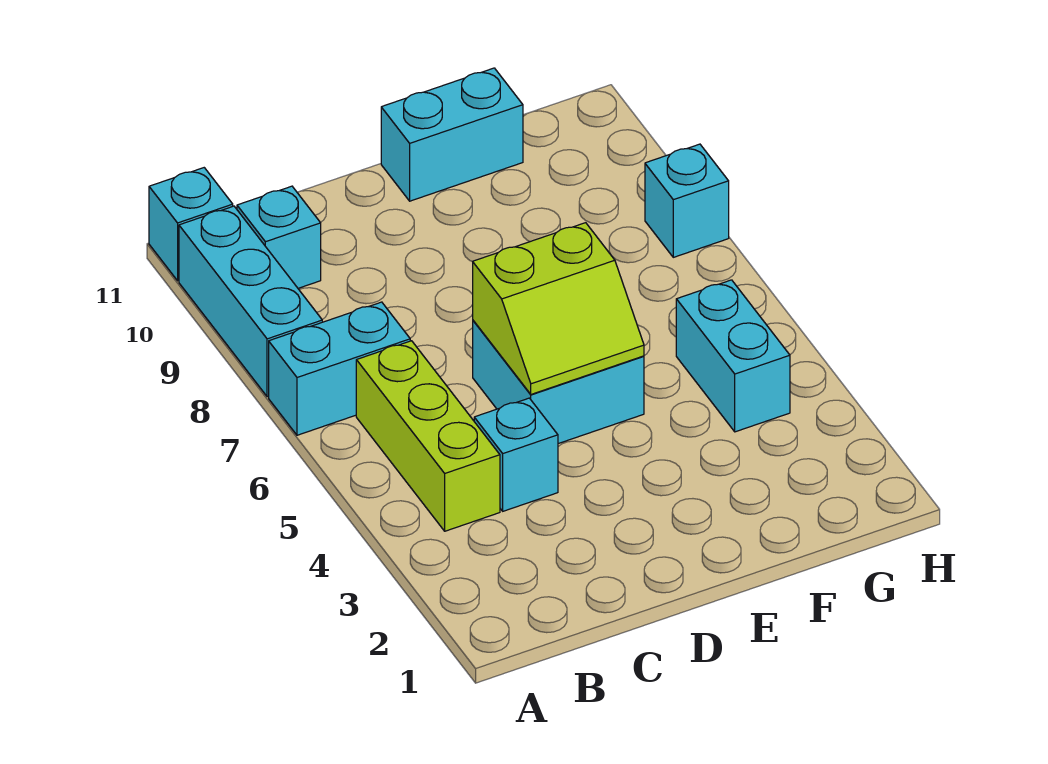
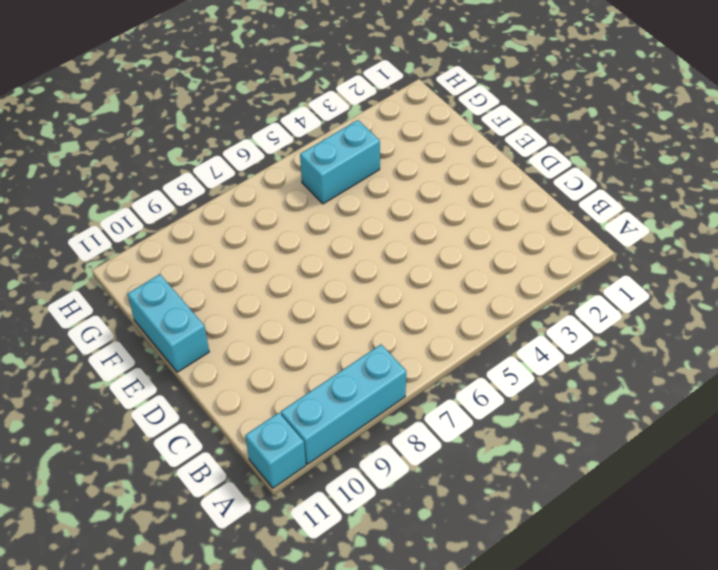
none -> cyan 1x2 brick [269,302,410,435]
none -> lime 1x3 brick [356,341,500,531]

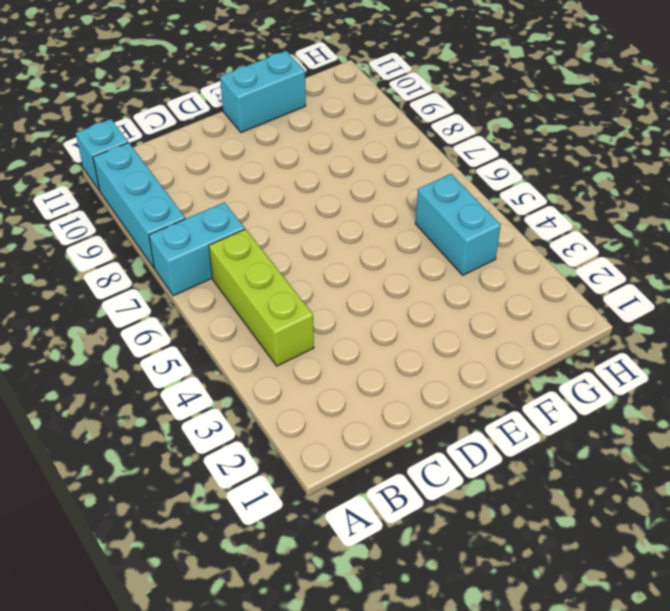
none -> cyan 1x1 brick [237,186,321,288]
none -> cyan 1x1 brick [474,398,558,511]

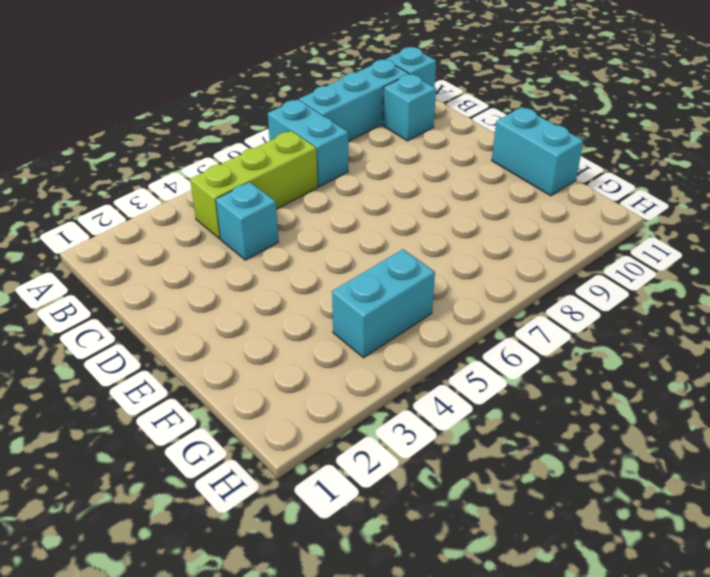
none -> cyan 2x2 brick [473,321,644,444]
none -> cyan 1x1 brick [645,144,729,257]

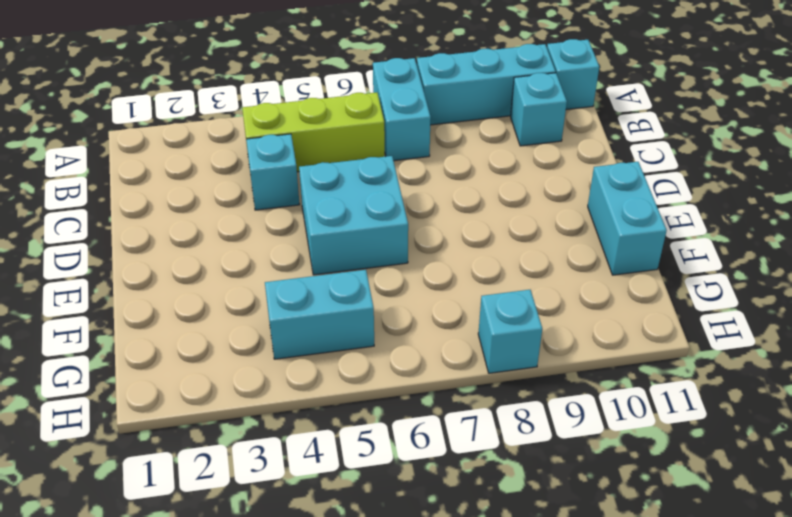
none -> lime 2x2 slope [473,223,644,394]

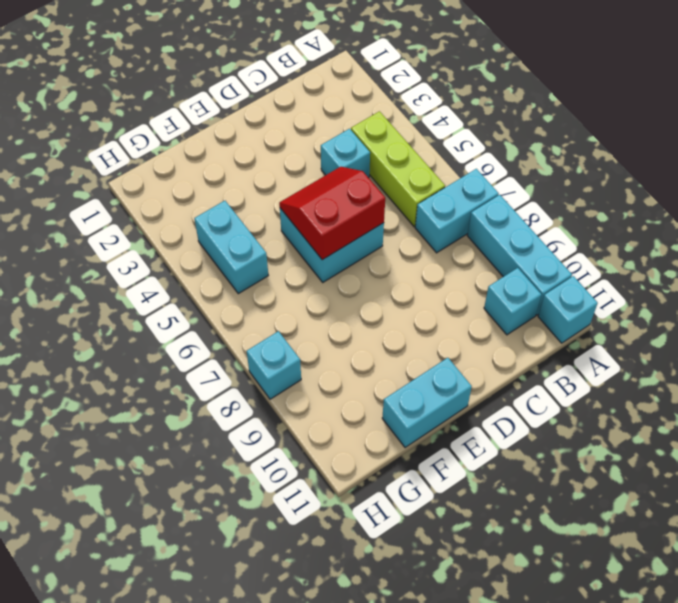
red 2x2 slope [279,167,385,260] -> lime 2x2 slope [473,223,644,394]

